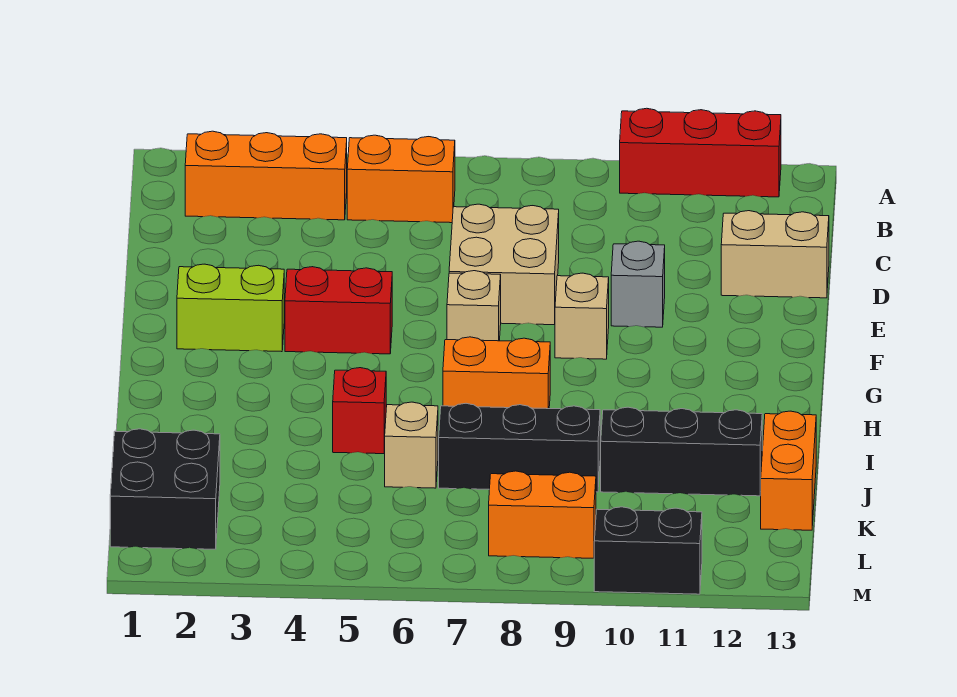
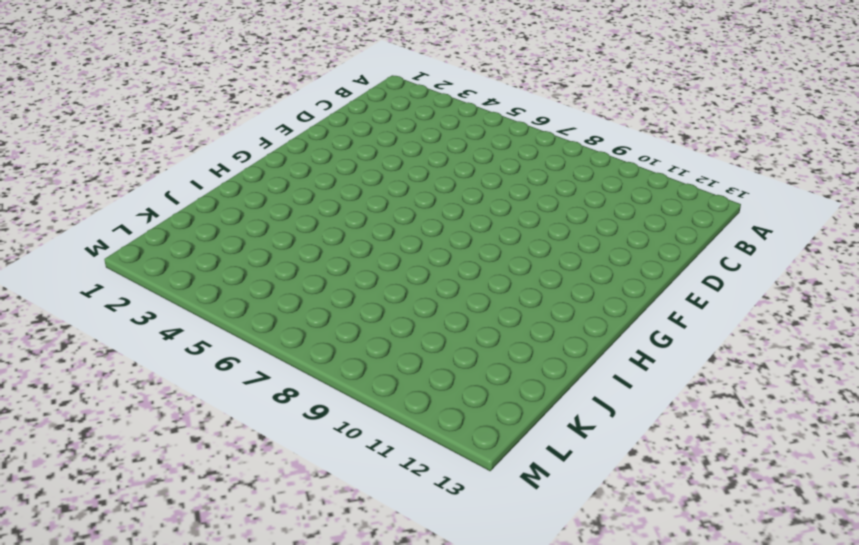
none -> red 1x3 brick [620,108,781,197]
none -> orange 1x3 brick [185,131,347,220]
none -> orange 1x2 brick [347,135,455,223]

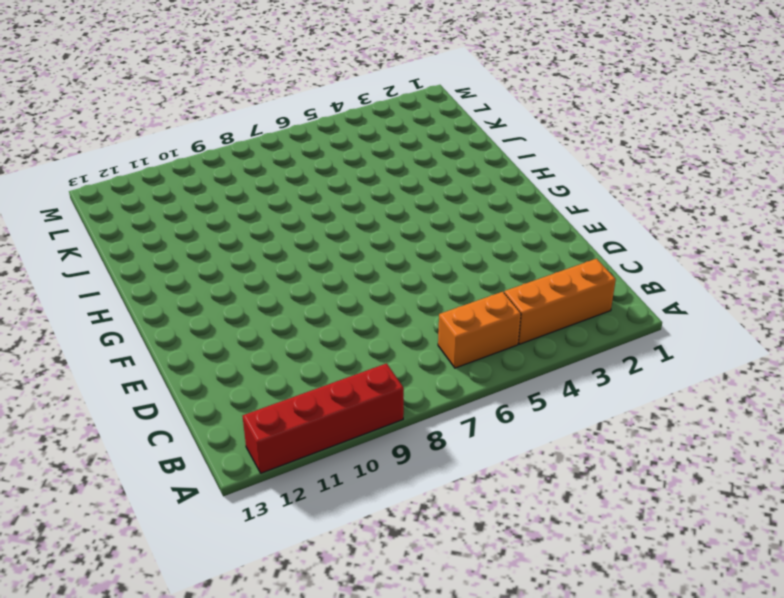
red 1x4 brick [243,363,404,473] -> red 1x3 brick [620,108,781,197]
none -> tan 2x2 brick [449,204,559,325]
none -> tan 1x2 brick [721,211,829,298]
none -> grey 1x1 brick [611,241,665,327]

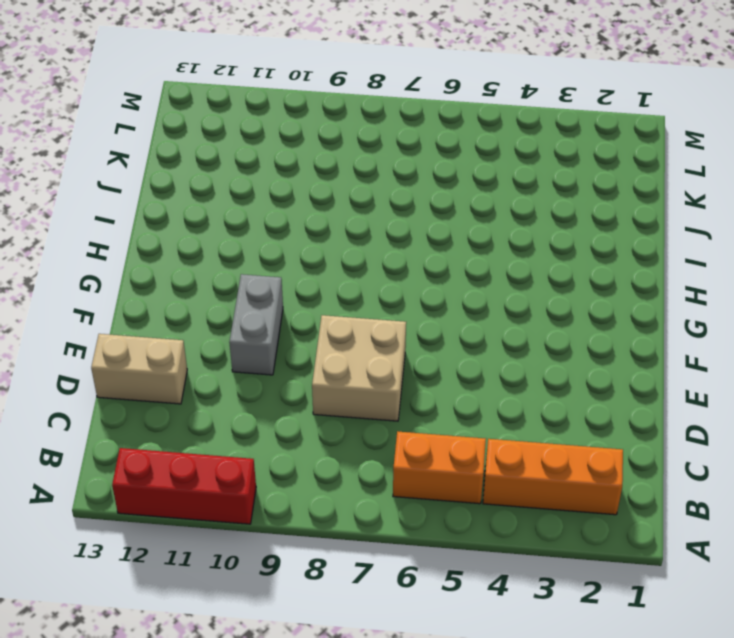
grey 1x2 brick [229,274,283,375] -> grey 1x1 brick [611,241,665,327]
none -> lime 1x2 brick [177,264,284,352]
none -> red 1x2 brick [285,267,392,354]
none -> tan 1x1 brick [447,271,501,341]

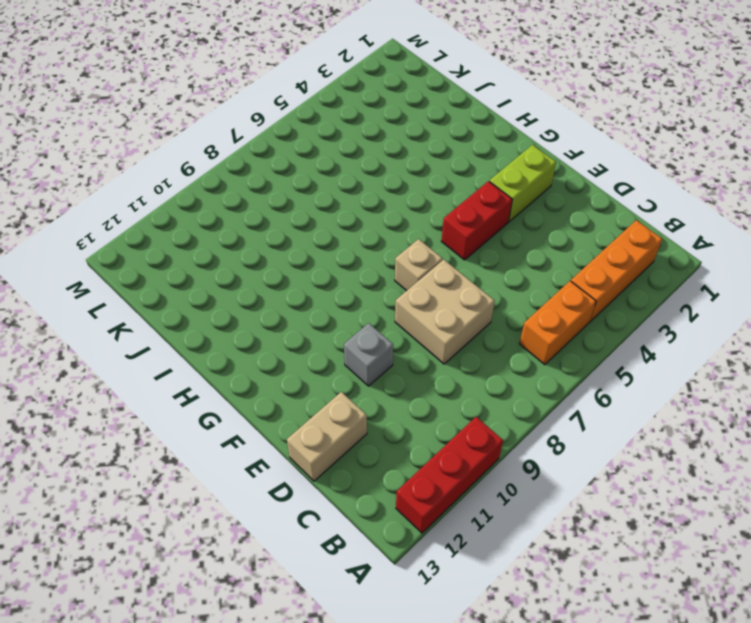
none -> tan 1x1 brick [555,273,609,359]
none -> orange 1x2 brick [443,337,550,409]
none -> red 1x1 brick [333,368,386,454]

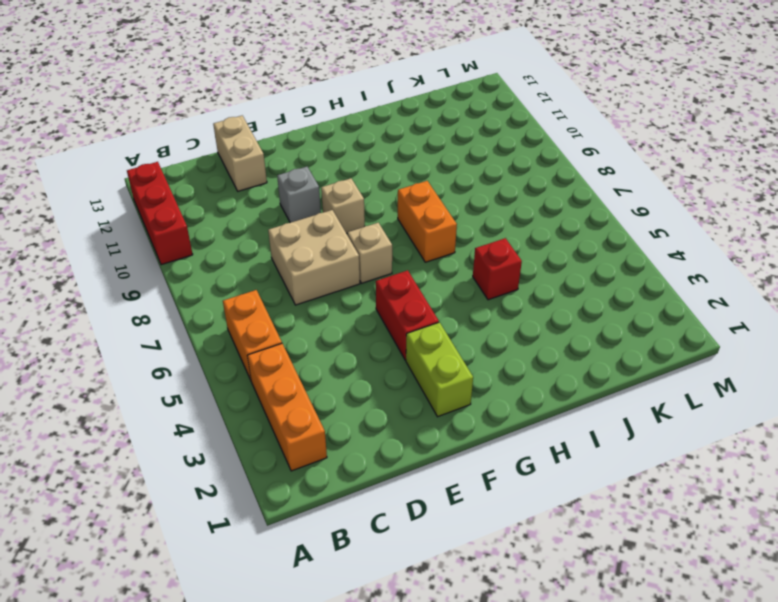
none -> tan 1x1 brick [384,402,438,488]
none -> black 1x3 brick [439,403,600,492]
none -> black 1x3 brick [601,407,762,496]

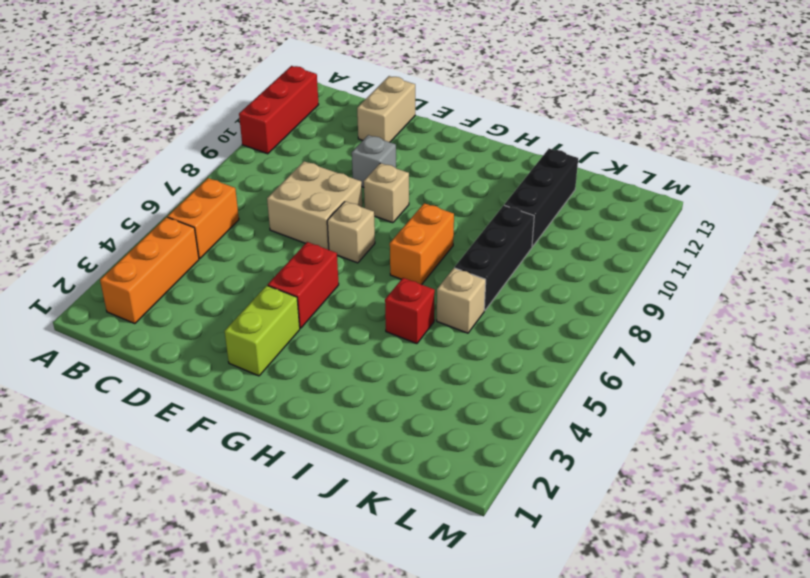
none -> orange 1x2 brick [761,411,816,530]
none -> black 2x2 brick [110,429,220,549]
none -> orange 1x2 brick [489,471,596,558]

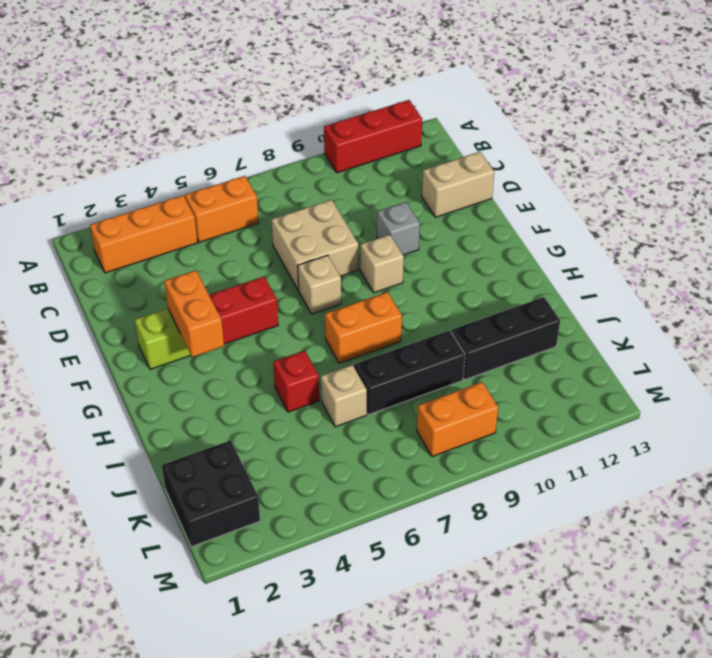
orange 1x2 brick [164,270,224,357] -> orange 1x2 brick moved to [761,411,816,530]
none -> black 1x2 brick [594,507,702,594]

